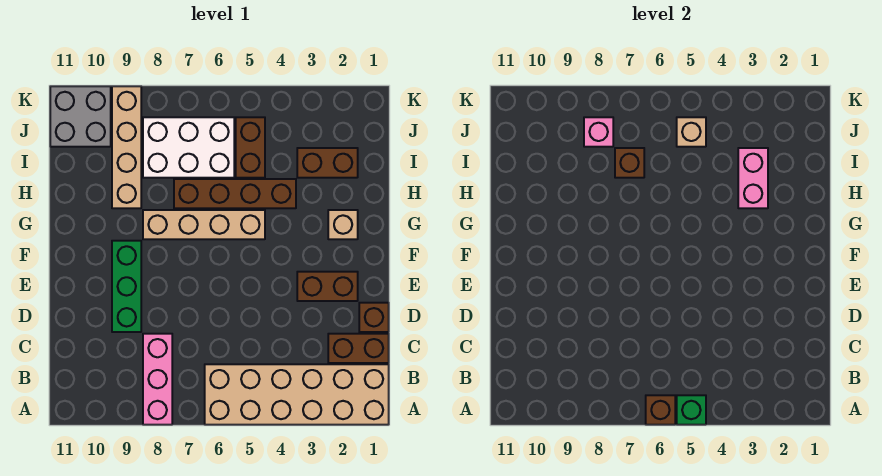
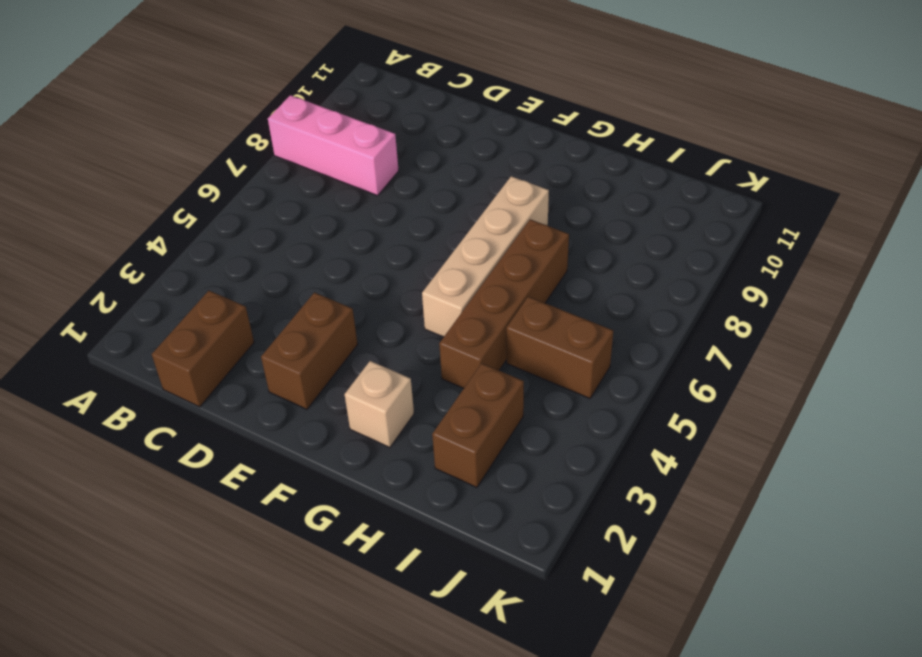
none -> tan 2x6 brick [205,364,389,425]
none -> brown 1x1 brick [359,303,389,332]
none -> green 1x3 brick [112,241,141,332]

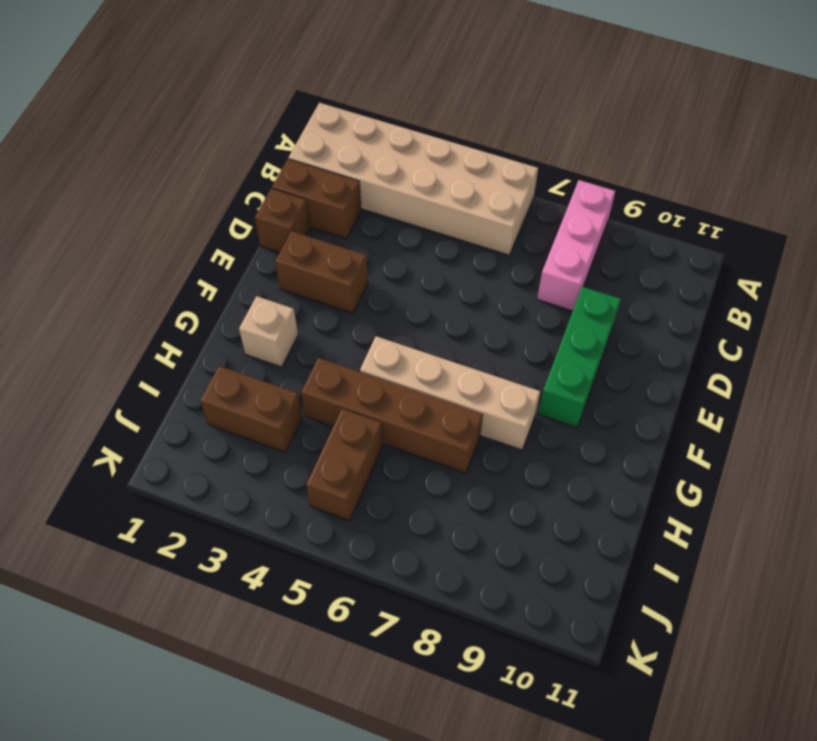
none -> tan 1x4 brick [112,86,141,208]
none -> white 2x3 brick [143,117,234,178]
none -> grey 2x2 brick [50,86,111,147]

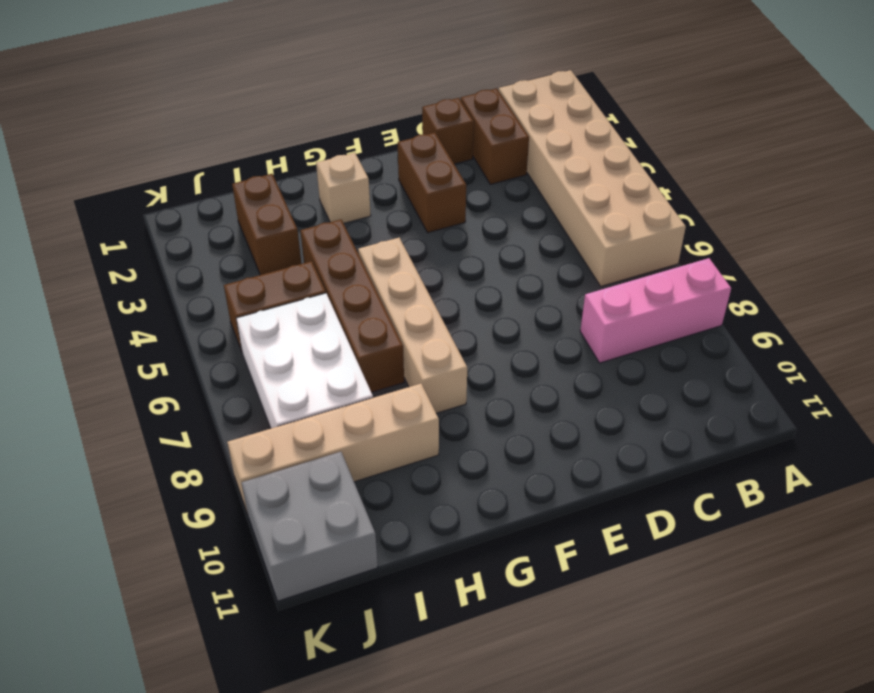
none -> green 1x3 brick [112,241,141,332]
none -> green 1x1 brick [677,395,706,425]
none -> brown 1x1 brick [646,395,675,425]

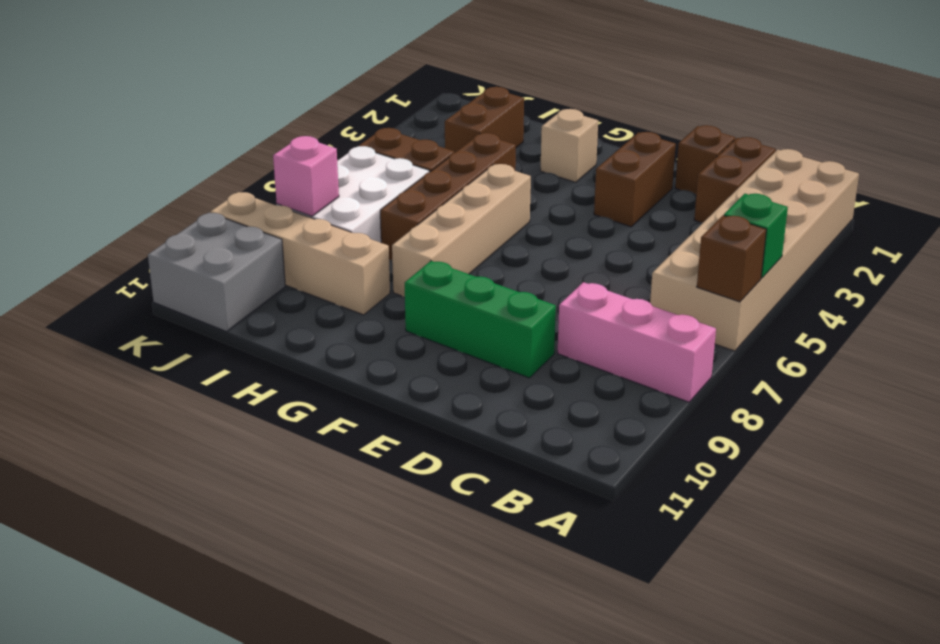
none -> pink 1x2 brick [738,148,768,208]
none -> brown 1x1 brick [615,148,644,178]
none -> tan 1x1 brick [677,117,706,147]

